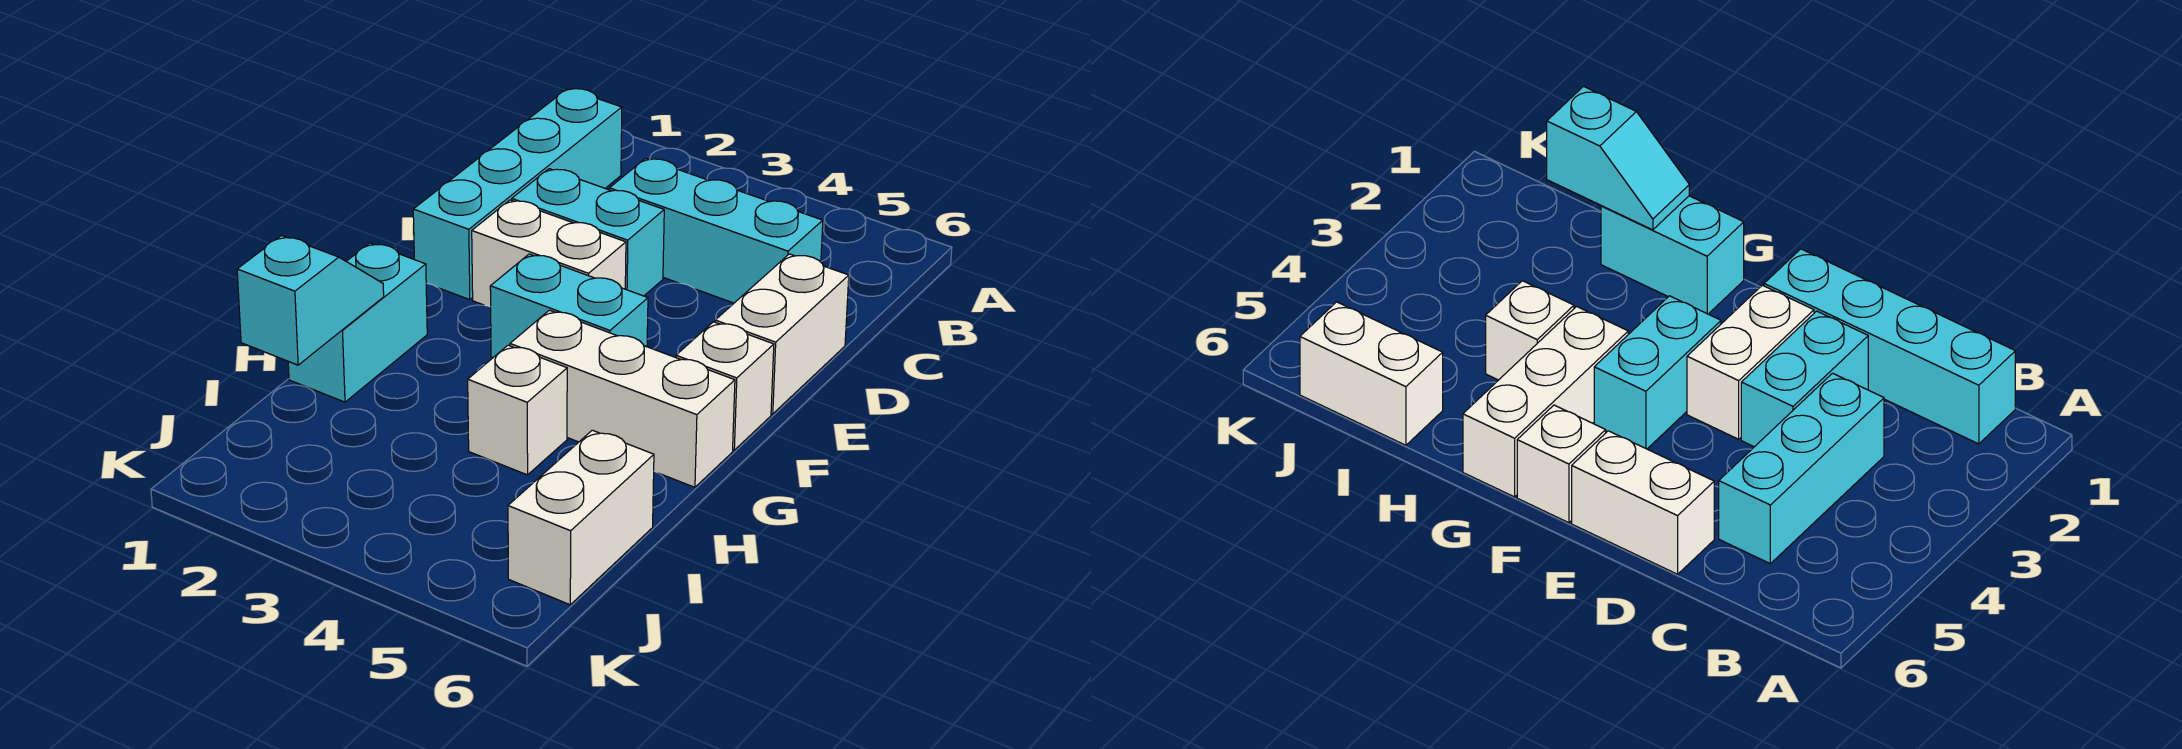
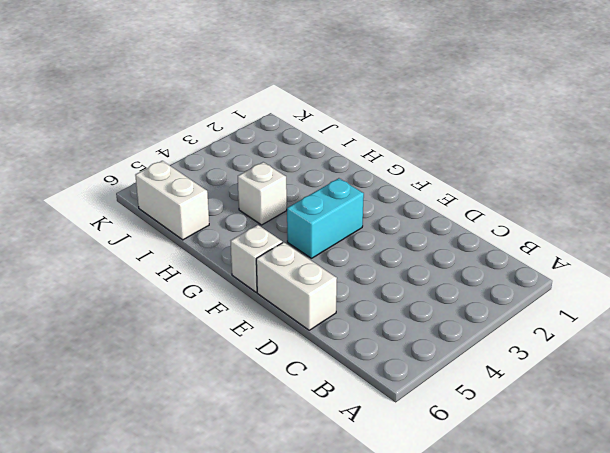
none -> cyan 1x4 brick [413,89,622,300]
none -> cyan 1x3 brick [609,158,823,303]
none -> cyan 1x2 brick [512,169,664,296]

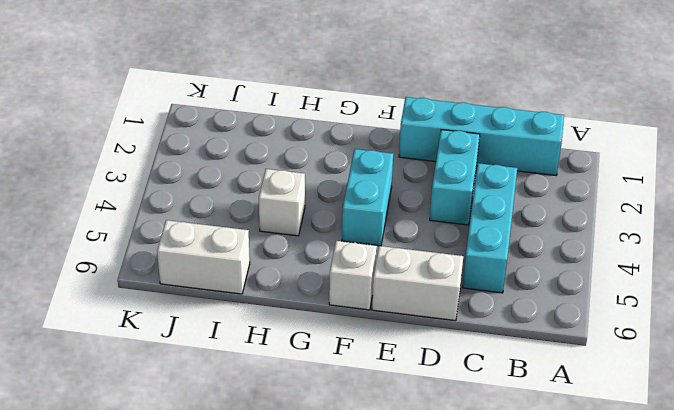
none -> white 1x2 brick [472,200,626,307]
none -> cyan 1x2 brick [288,243,427,402]
none -> white 1x3 brick [510,310,735,487]

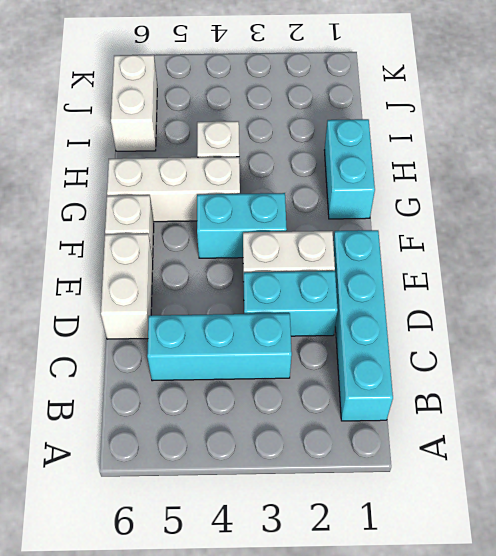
none -> cyan 1x2 slope [237,236,384,365]

